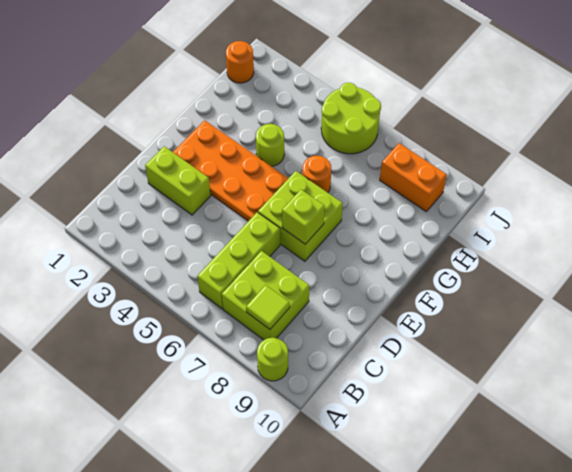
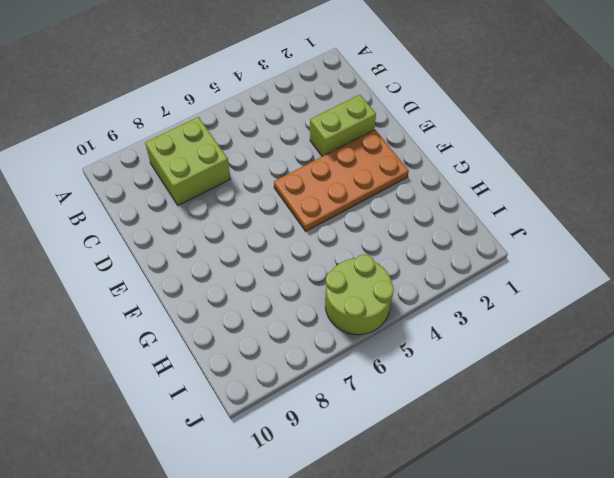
none -> lime 1x1 round brick [257,338,288,381]
none -> lime 1x3 brick [197,212,280,309]
none -> lime 2x2 brick [258,171,343,261]

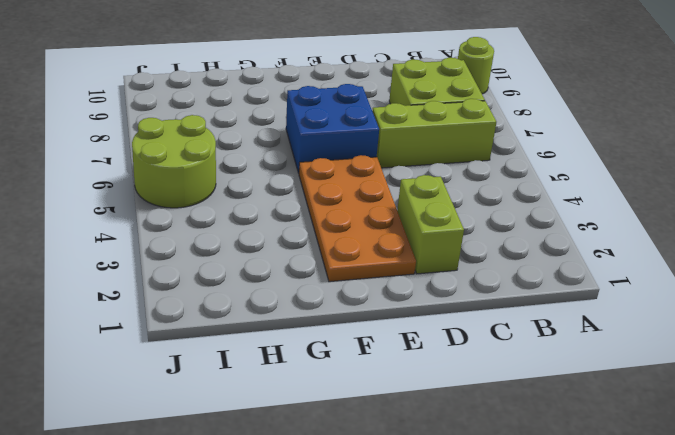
blue 2x2 brick [286,84,379,173] -> lime 2x2 brick [258,171,343,261]
none -> lime 1x1 round brick [256,124,284,166]
none -> orange 1x1 round brick [302,156,331,193]
none -> orange 1x1 round brick [226,41,254,83]

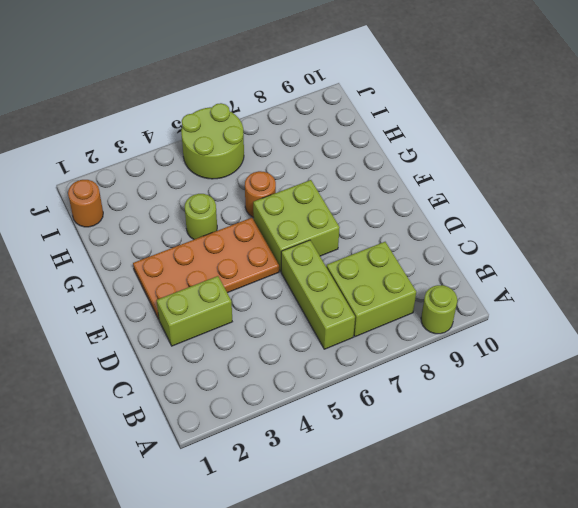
none -> orange 1x2 brick [380,143,447,211]
none -> lime 1x1 tile [246,285,290,329]
none -> lime 1x1 brick [282,190,325,244]

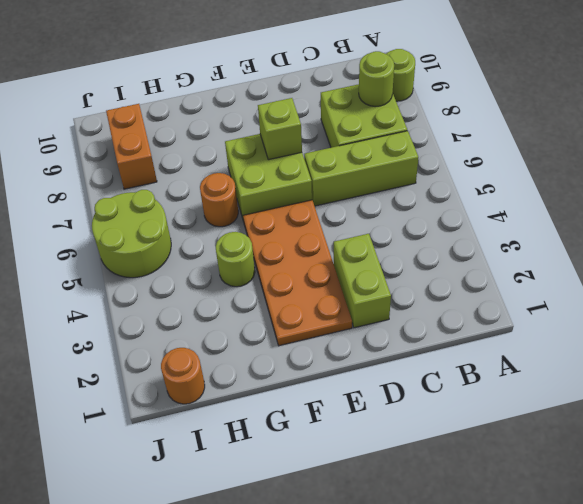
lime 1x1 round brick [359,51,394,107] -> lime 1x1 tile [246,285,290,329]

